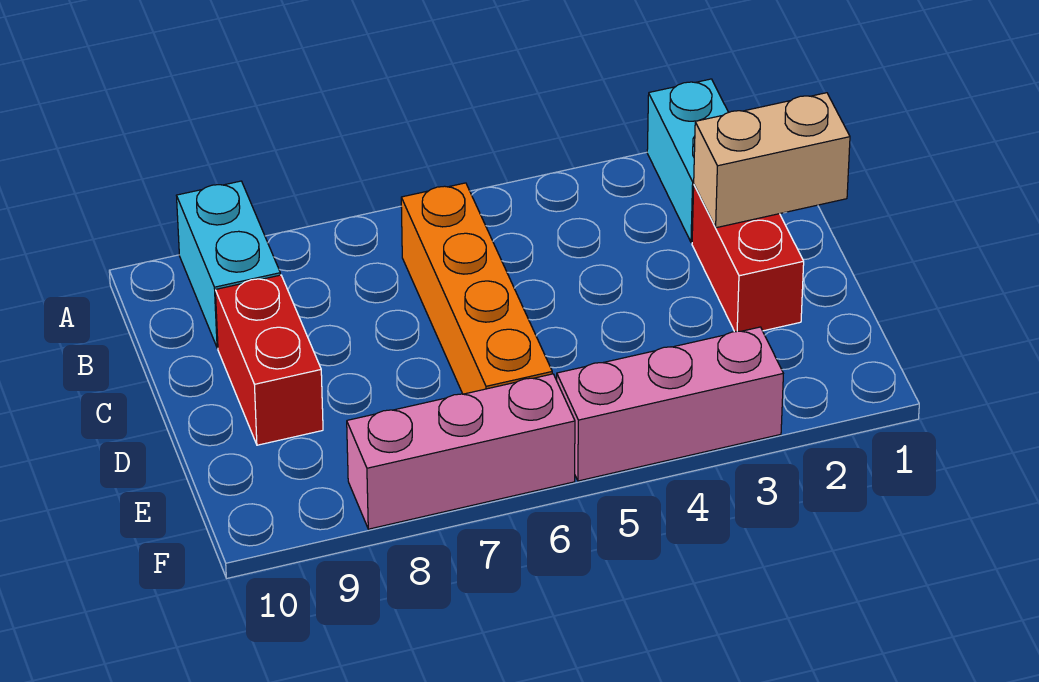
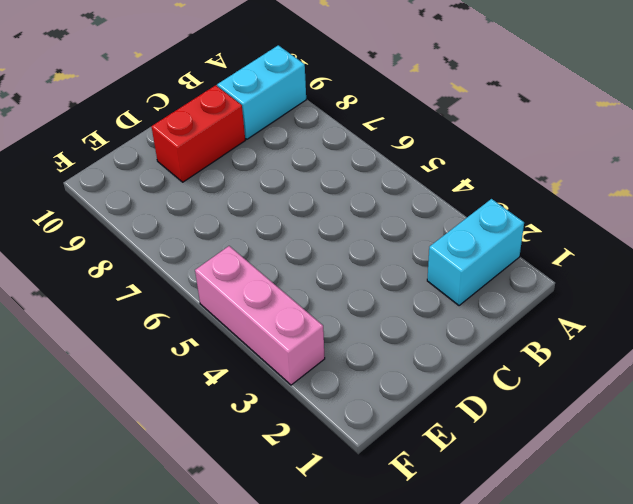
none -> orange 1x4 brick [401,183,552,394]
none -> red 1x2 brick [692,185,804,332]

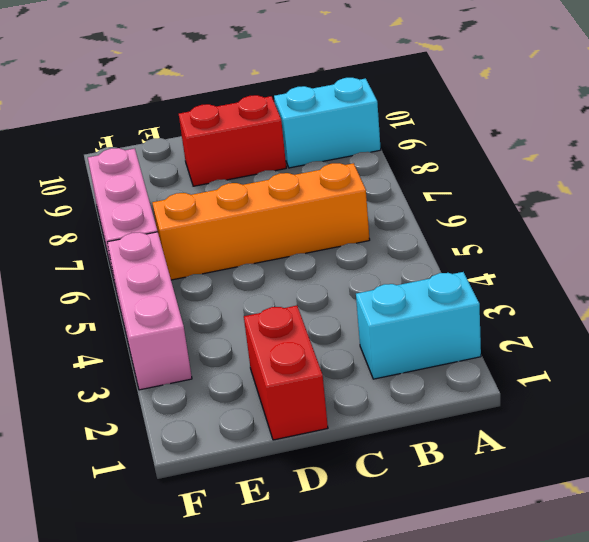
red 1x2 brick [244,306,328,440] -> red 1x2 brick turned to [692,185,804,332]
none -> tan 1x2 brick [694,93,850,228]

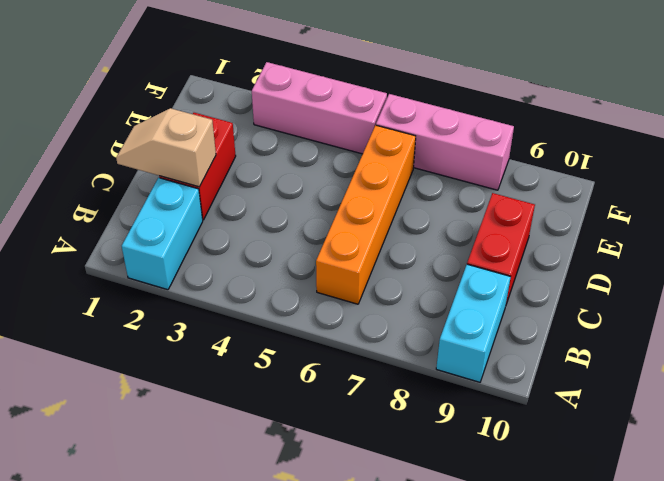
tan 1x2 slope [116,108,216,187] -> tan 1x2 brick [694,93,850,228]

